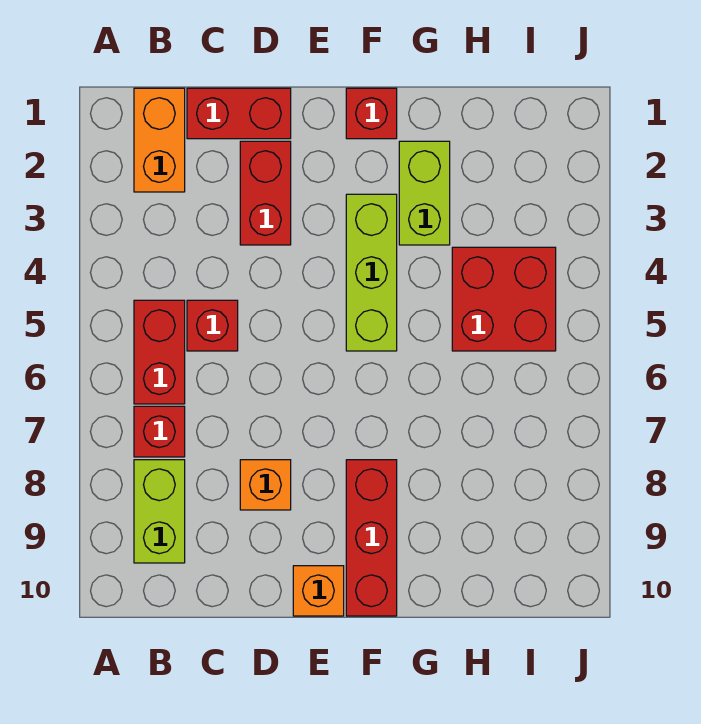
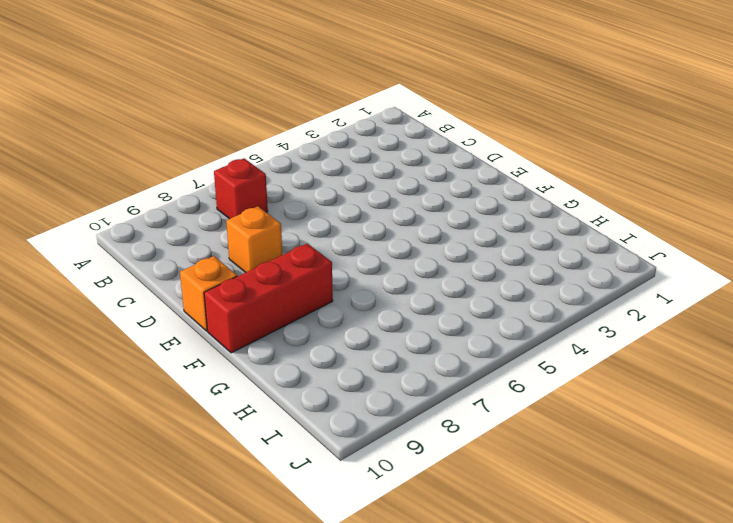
none -> orange 1x2 brick [134,88,185,192]
none -> red 1x2 brick [134,300,185,404]
none -> lime 1x2 brick [134,460,185,563]

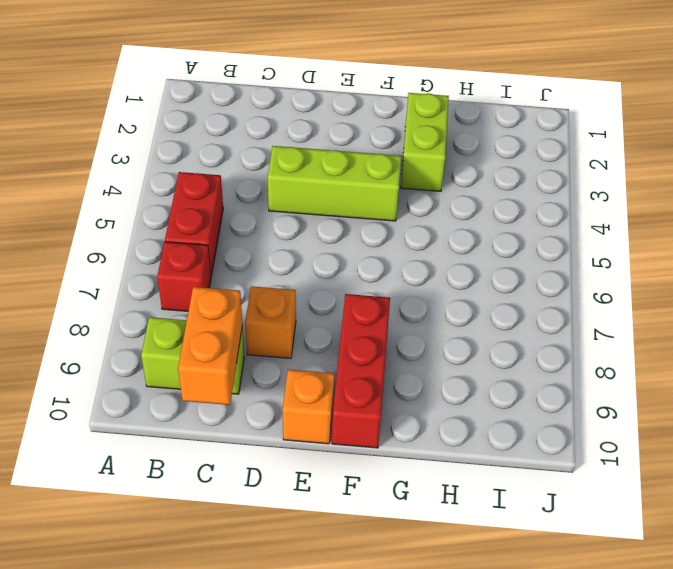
lime 1x2 brick [141,317,244,394] -> lime 1x2 brick turned to [134,460,185,563]
orange 1x2 brick [178,287,242,405] -> orange 1x2 brick moved to [134,88,185,192]
lime 1x3 brick [268,146,401,221] -> lime 1x3 brick turned to [346,194,397,351]
none -> red 1x2 brick [187,88,291,139]
none -> red 1x1 brick [187,300,238,351]
none -> red 1x2 brick [240,141,291,245]

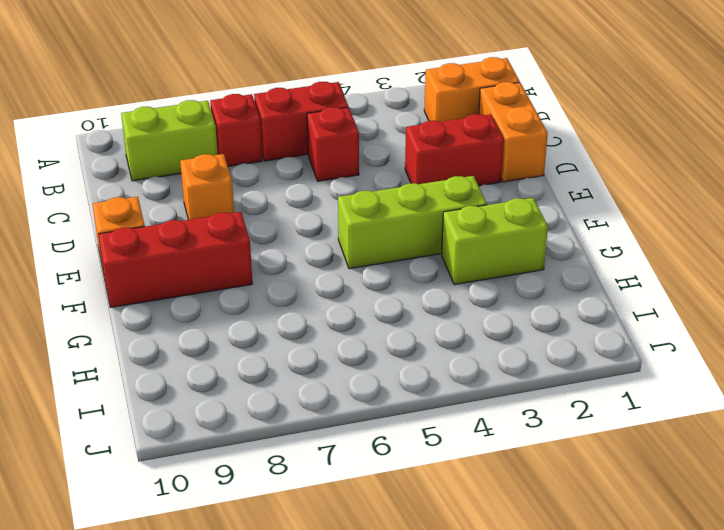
orange 1x2 brick [479,82,548,182] -> red 1x2 brick [187,88,291,139]
none -> red 1x1 brick [346,88,397,139]
none -> red 2x2 brick [452,247,556,351]

